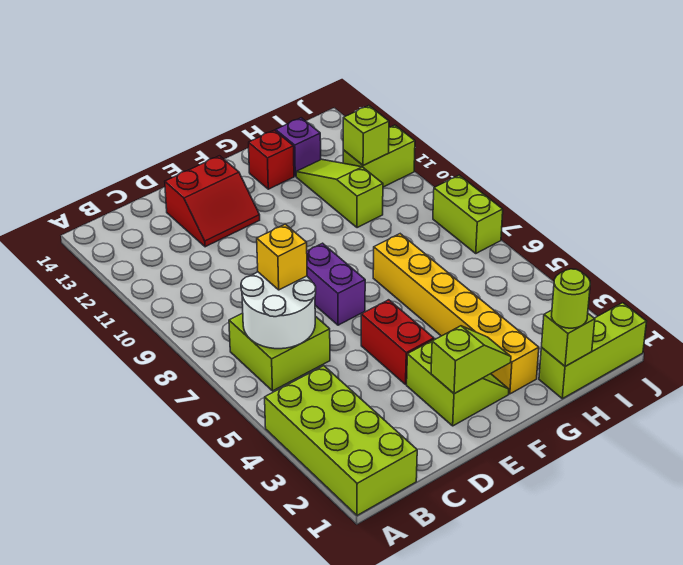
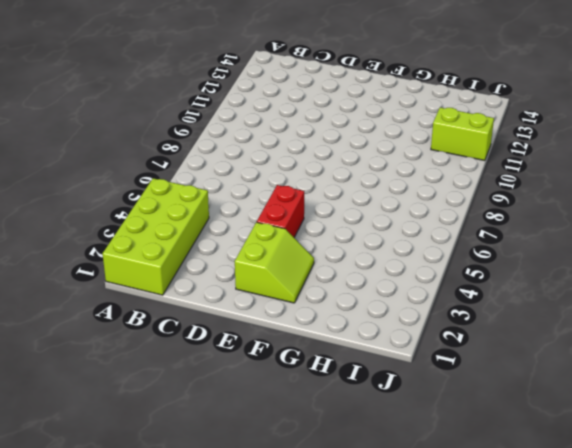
none -> lime 2x2 brick [229,313,330,391]
none -> red 2x2 slope [165,156,260,247]
none -> purple 1x2 brick [307,243,365,325]

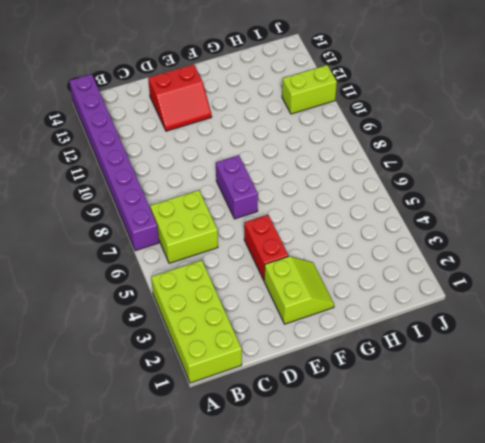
purple 1x8 brick [69,74,159,251] -> none
none -> yellow 1x6 brick [373,234,539,394]
none -> red 1x1 brick [249,130,294,189]
none -> lime 1x3 brick [539,303,647,399]

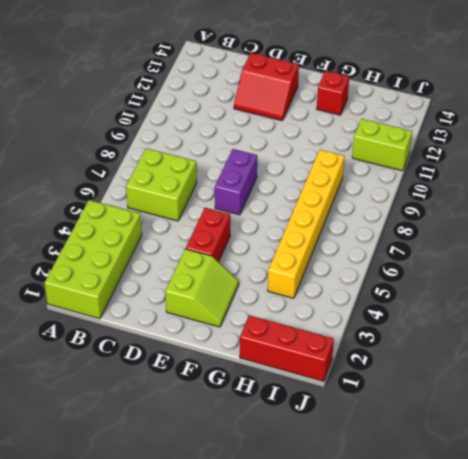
red 1x3 brick [240,315,334,382] -> lime 1x3 brick [539,303,647,399]
yellow 1x6 brick [268,150,345,298] -> yellow 1x6 brick moved to [373,234,539,394]
none -> lime 1x3 slope [296,159,383,228]
none -> purple 1x1 brick [276,118,321,176]
none -> lime 1x2 brick [433,175,503,253]

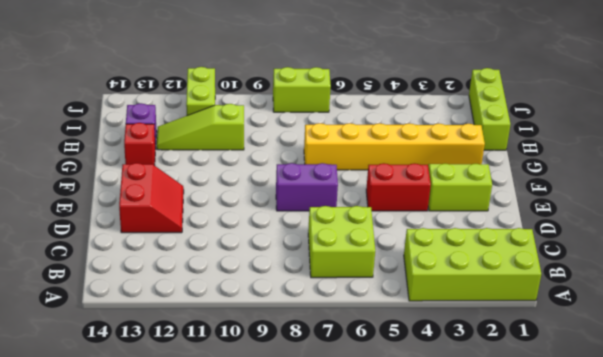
none -> white 2x2 round brick [241,272,316,349]
none -> lime 1x2 slope [431,326,511,394]
none -> lime 1x1 brick [542,310,595,366]

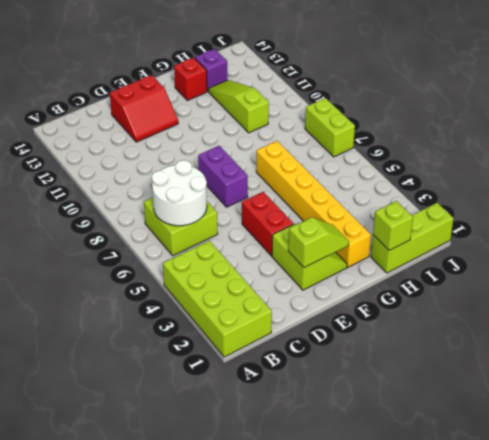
none -> lime 1x2 brick [343,125,415,187]
none -> lime 1x1 brick [343,106,389,165]
none -> yellow 1x1 brick [257,224,307,290]

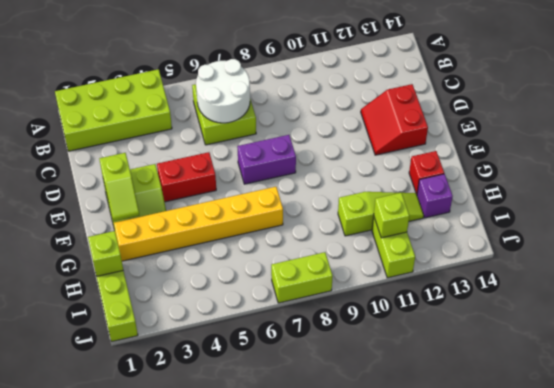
none -> yellow 1x1 brick [257,224,307,290]
none -> lime 1x1 round brick [552,269,590,328]

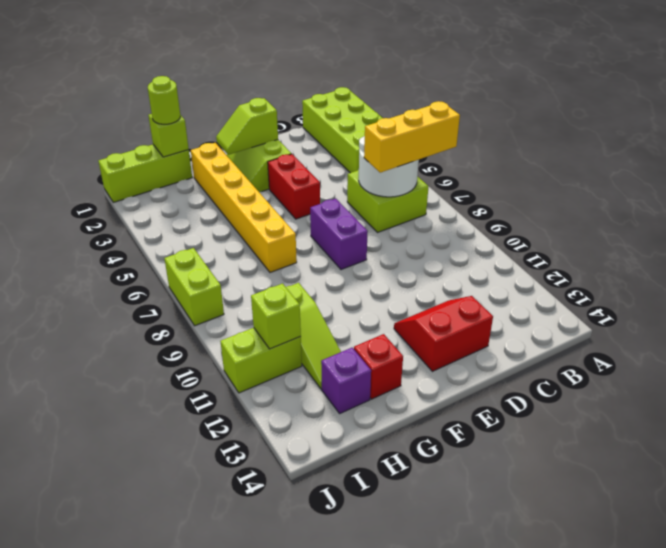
yellow 1x3 brick [364,101,460,173] -> yellow 1x1 brick [257,224,307,290]

